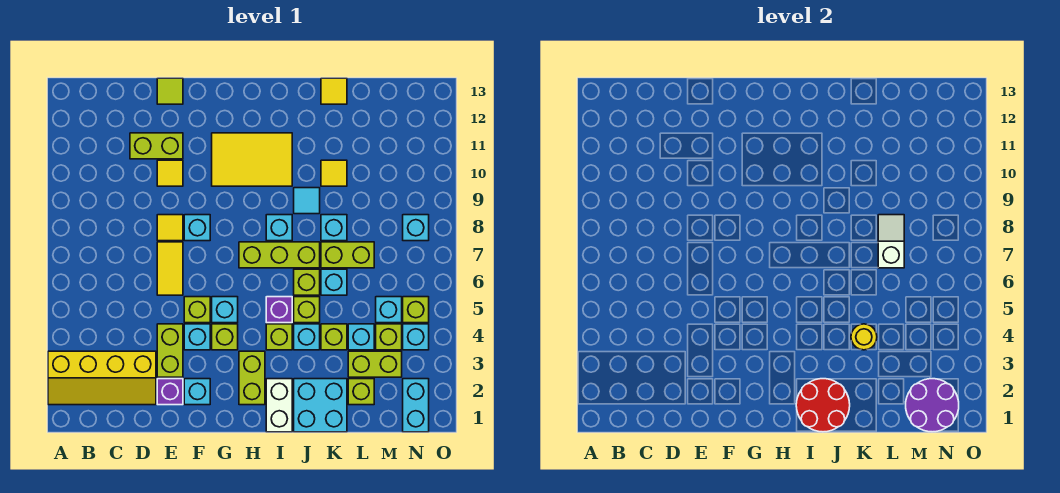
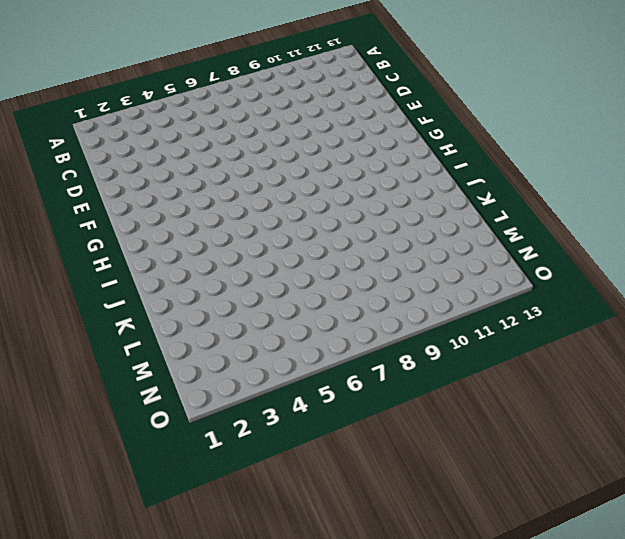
none -> yellow 2x4 slope [48,351,156,405]
none -> lime 1x2 brick [130,133,183,159]
none -> purple 1x1 brick [157,379,183,405]
none -> lime 1x2 brick [157,324,183,377]

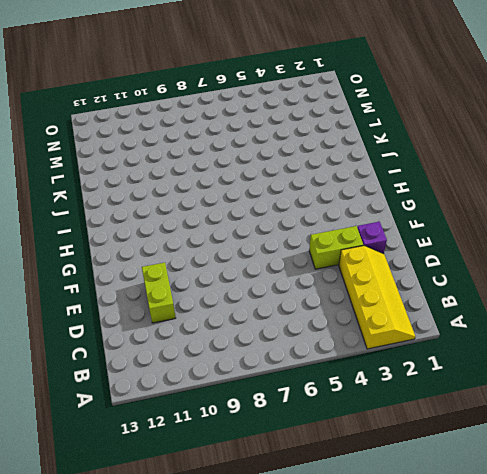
none -> yellow 1x2 tile [157,242,183,295]
none -> yellow 1x1 tile [157,215,183,241]
none -> yellow 1x1 tile [157,160,183,186]
none -> lime 1x1 tile [157,78,183,104]

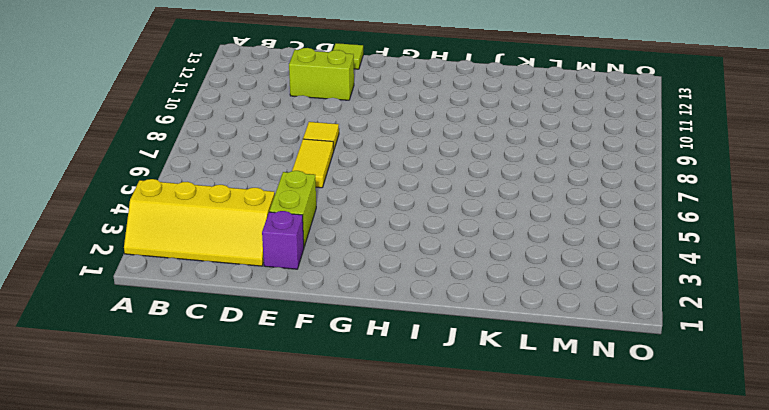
none -> yellow 1x1 tile [157,160,183,186]
none -> cyan 1x1 brick [184,379,210,405]
none -> cyan 1x1 brick [184,324,210,350]
none -> lime 1x1 brick [184,297,210,323]

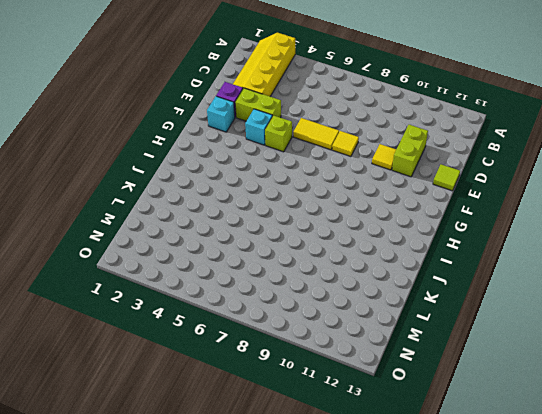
none -> cyan 1x1 brick [184,215,210,241]
none -> lime 1x1 brick [212,324,238,350]
none -> cyan 1x1 brick [212,297,238,323]
none -> yellow 2x3 tile [212,133,292,186]

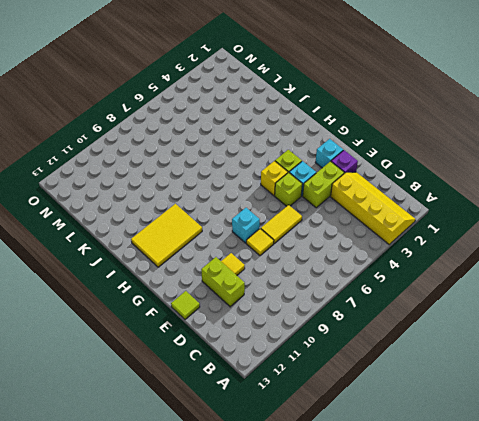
yellow 1x1 brick [261,161,288,196] -> cyan 1x1 brick [212,297,238,323]
yellow 2x3 tile [131,204,202,267] -> yellow 2x3 tile turned to [212,133,292,186]
none -> lime 1x2 brick [239,351,265,405]
none -> lime 1x3 brick [239,242,320,268]
none -> white 1x2 brick [266,379,292,432]
none -> lime 1x1 brick [266,324,292,350]

